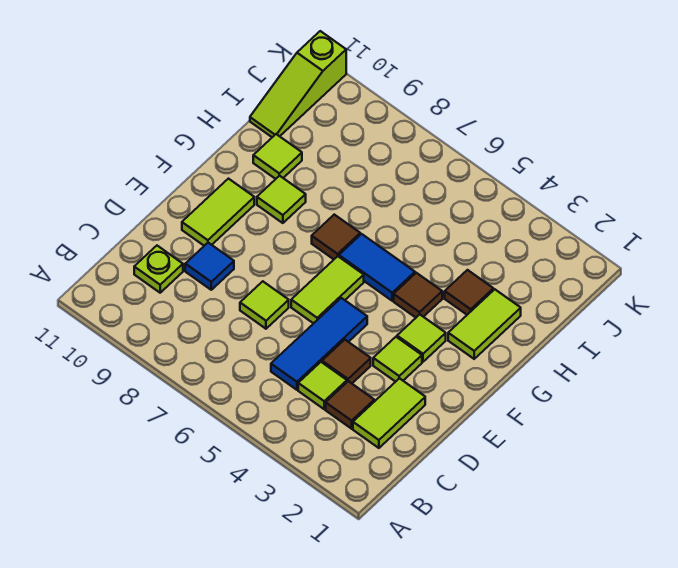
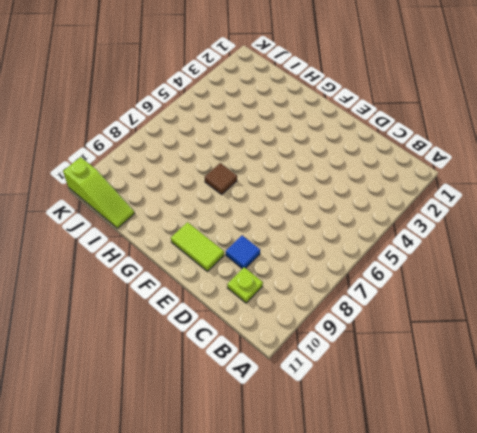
none -> lime 1x2 tile [353,378,425,448]
none -> brown 1x1 tile [326,381,374,429]
none -> lime 1x1 tile [298,362,347,409]

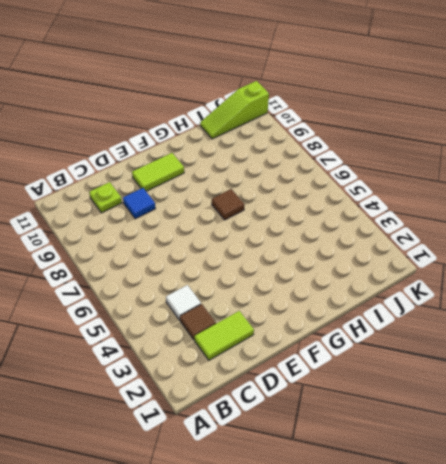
white 1x1 tile [166,285,201,320] -> lime 1x1 tile [298,362,347,409]
none -> blue 1x3 tile [271,298,367,390]
none -> brown 1x1 tile [322,340,371,383]
none -> lime 1x1 tile [240,281,289,329]

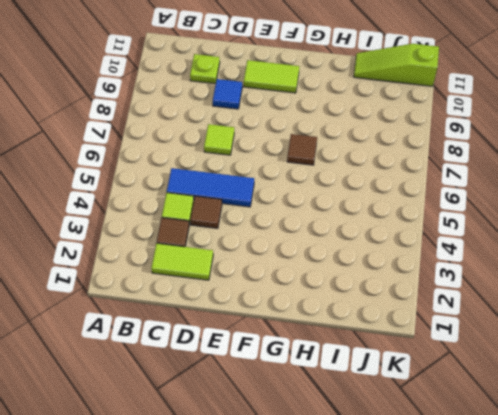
none -> lime 1x1 tile [373,337,422,382]
none -> lime 1x2 tile [291,256,364,323]
none -> lime 1x1 tile [397,315,446,362]

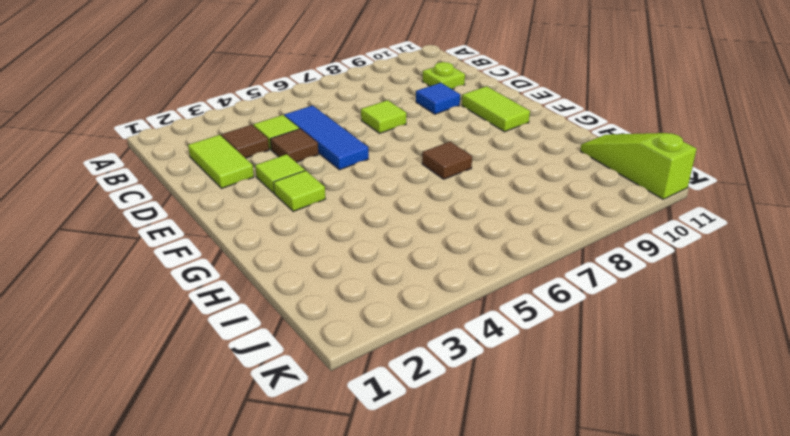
none -> lime 1x2 tile [291,256,364,323]
none -> lime 1x2 tile [448,289,521,359]
none -> brown 1x1 tile [394,273,442,318]

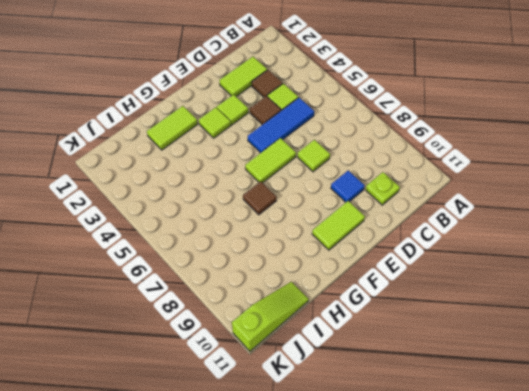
none -> brown 1x1 tile [394,273,442,318]
none -> blue 1x2 tile [339,234,415,301]
none -> lime 1x1 tile [257,176,306,223]

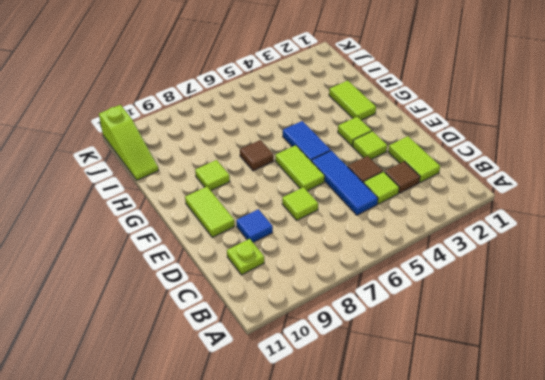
blue 1x2 tile [283,121,331,161] -> blue 1x2 tile turned to [339,234,415,301]
none -> brown 1x1 tile [394,273,442,318]
none -> brown 1x1 tile [445,270,493,315]
none -> lime 1x1 tile [253,134,302,179]

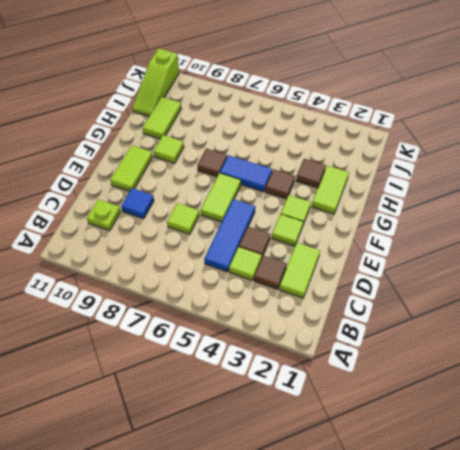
lime 1x2 tile [143,97,181,139] -> lime 1x1 tile [253,134,302,179]

